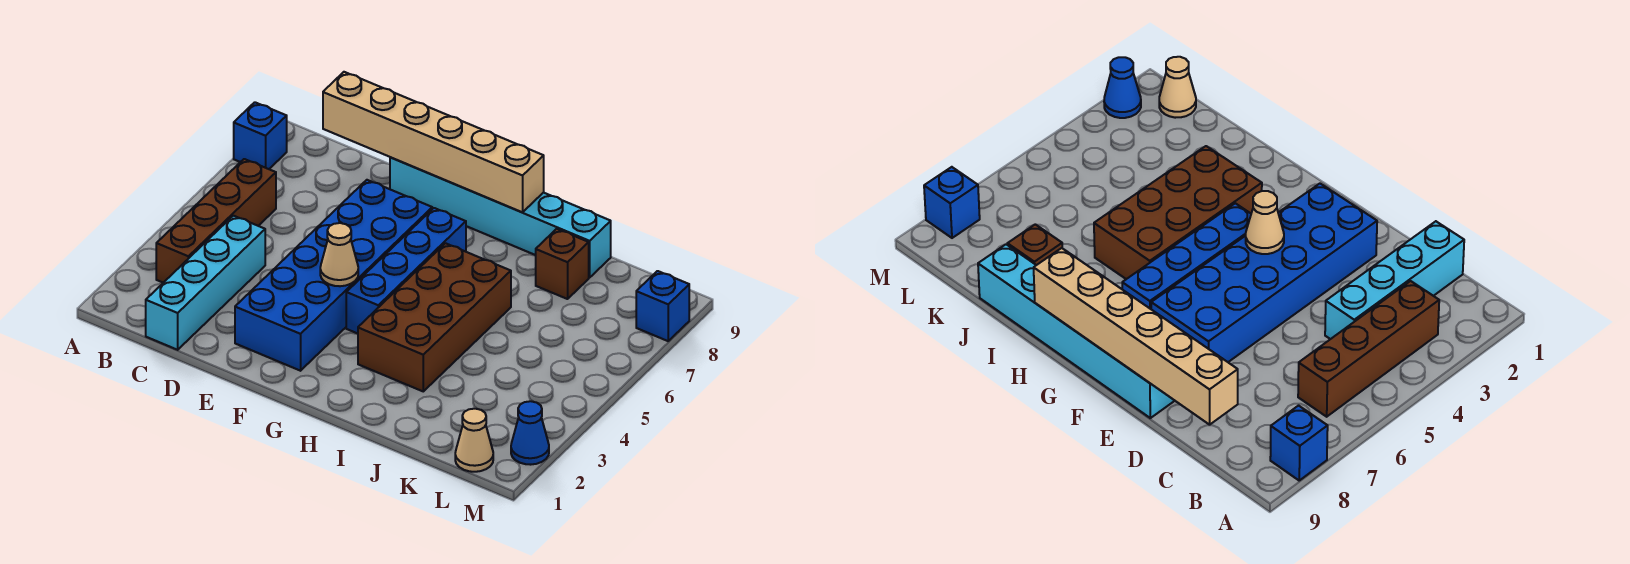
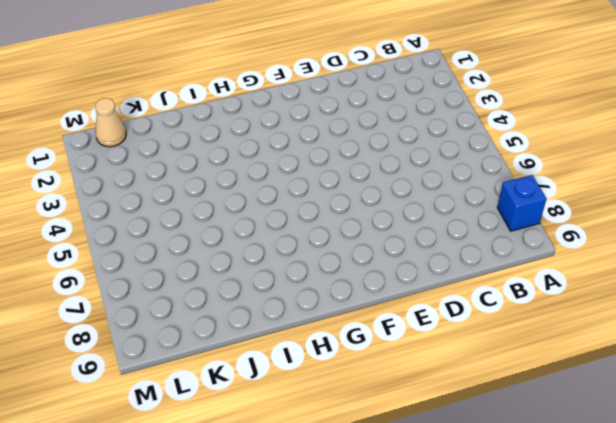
none -> brown 1x4 brick [156,159,276,283]
none -> cyan 1x4 brick [146,216,265,350]
none -> blue 2x6 brick [235,180,432,371]

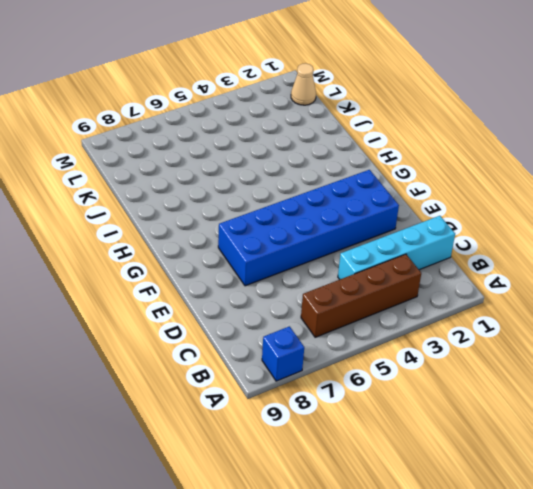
none -> cyan 1x6 brick [390,157,611,278]
none -> blue 1x4 brick [346,208,466,334]
none -> brown 2x4 brick [358,243,511,391]

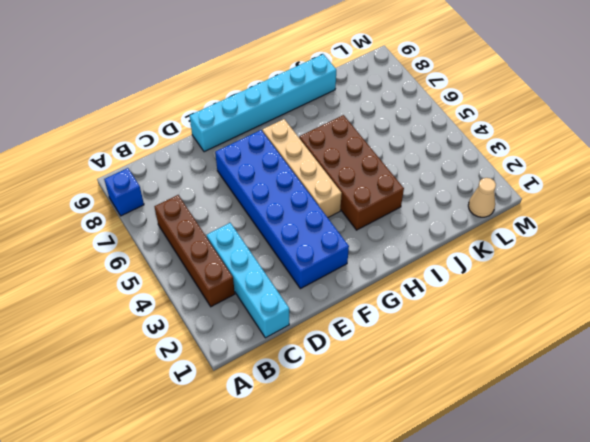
tan 1x4 brick [262,119,342,218] -> blue 1x4 brick [346,208,466,334]
none -> brown 1x1 brick [536,229,589,299]
none -> blue 1x1 cone [511,401,549,465]
none -> blue 1x1 brick [636,271,689,341]

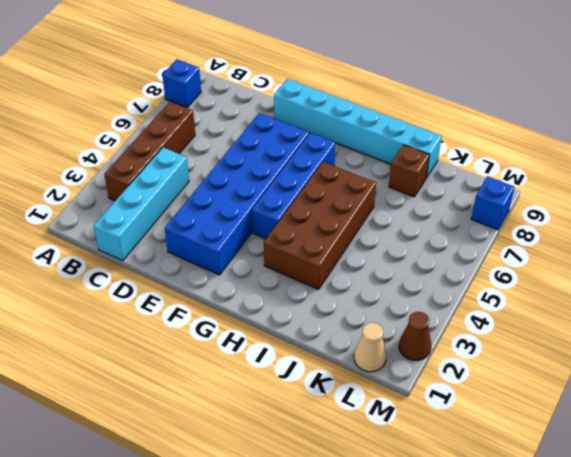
brown 1x1 cone [399,312,431,361] -> blue 1x1 cone [511,401,549,465]
none -> tan 1x6 brick [323,72,544,212]
none -> tan 1x1 cone [320,223,358,286]

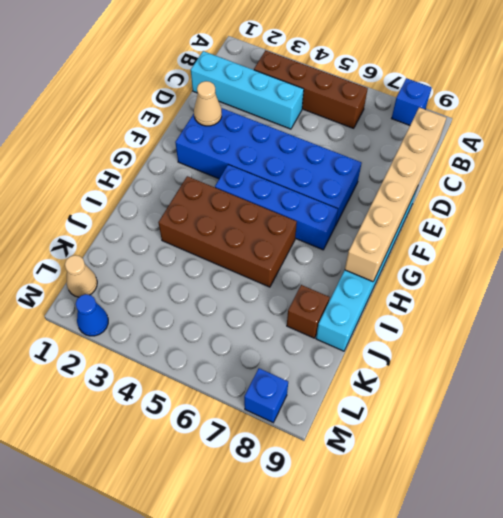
tan 1x1 cone [194,81,222,126] -> tan 1x1 cone moved to [320,223,358,286]

